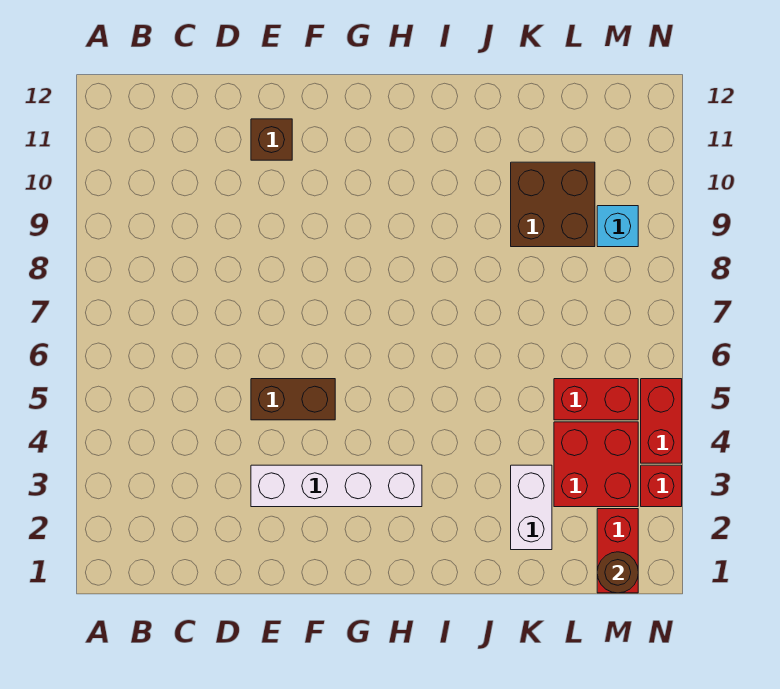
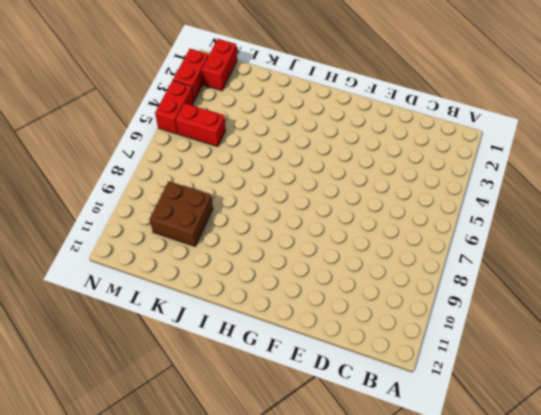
red 1x2 brick [173,49,209,100] -> red 1x1 brick [641,465,682,507]
none -> white 1x4 brick [251,465,422,507]
none -> brown 1x2 brick [251,379,335,420]
none -> brown 1x1 brick [251,119,292,160]

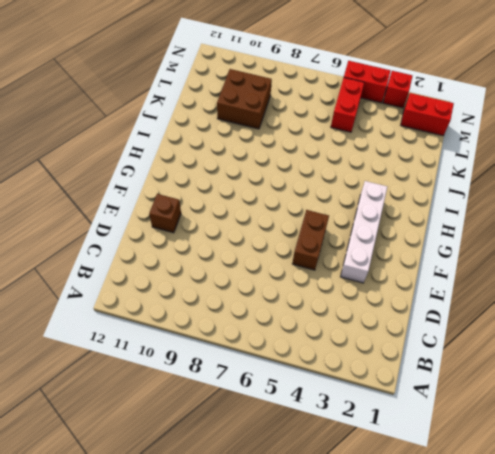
none -> white 1x2 brick [511,465,552,550]
none -> red 2x2 brick [554,422,638,507]
none -> cyan 1x1 brick [597,206,638,247]

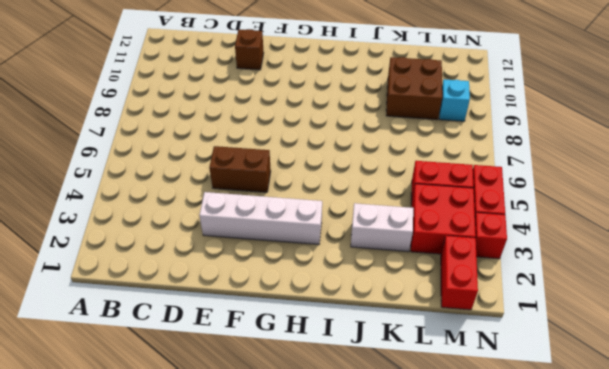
white 1x2 brick [351,203,413,252] -> white 1x2 brick turned to [511,465,552,550]
none -> brown 1x1 round brick [597,552,638,593]

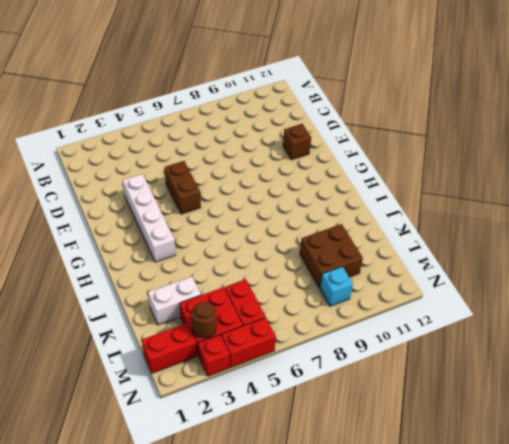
brown 1x1 round brick [192,302,216,338] -> brown 1x1 round brick moved to [597,552,638,593]

